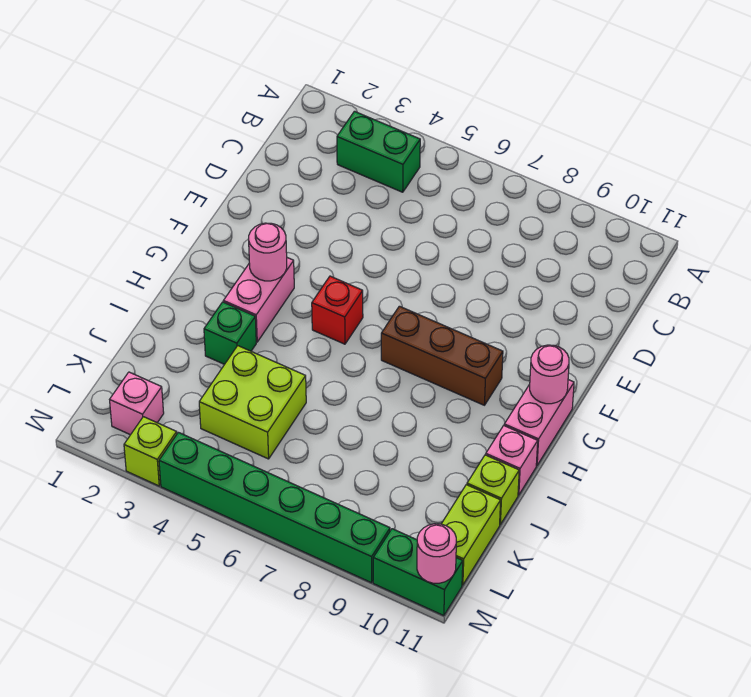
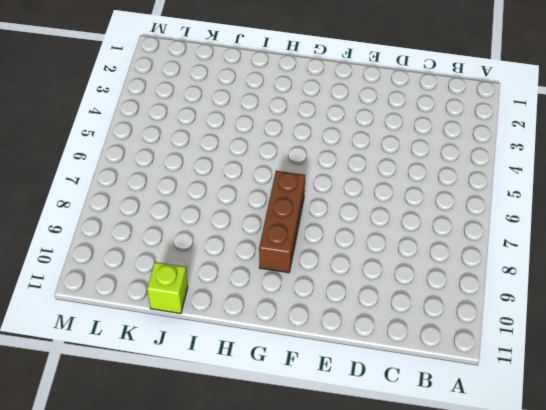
none -> green 1x2 brick [337,111,420,192]
none -> pink 1x2 brick [224,258,294,342]
none -> red 1x1 brick [312,276,363,344]

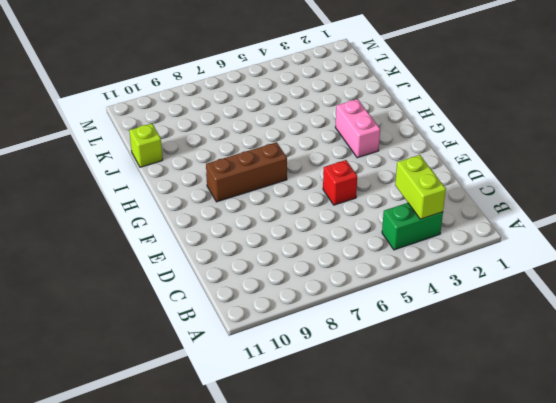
lime 1x2 brick [395,155,446,219] -> lime 1x2 brick moved to [442,485,501,585]
red 1x1 brick [323,160,357,205] -> red 1x1 brick moved to [312,276,363,344]
none -> pink 1x2 brick [504,380,574,466]
none -> green 1x1 brick [204,302,256,364]
none -> pink 1x1 brick [486,426,538,495]

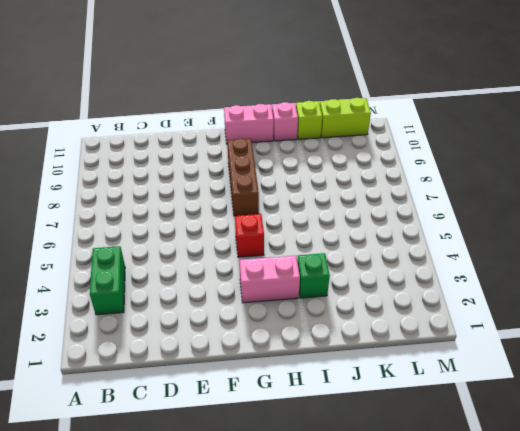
none -> lime 2x2 brick [199,346,306,459]
none -> pink 1x1 brick [110,372,164,435]
none -> lime 1x1 brick [124,417,177,486]

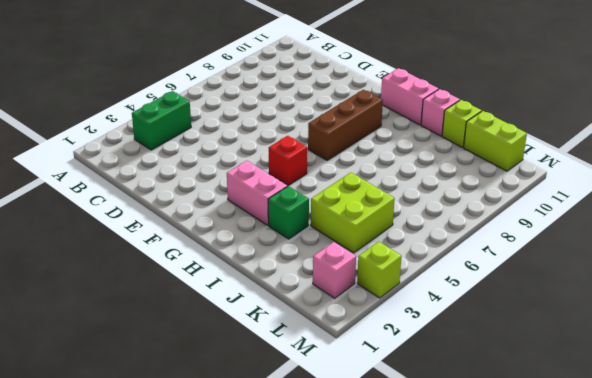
none -> green 1x6 brick [159,432,390,583]
none -> green 1x2 brick [373,529,463,616]
none -> pink 1x1 round brick [249,223,287,281]

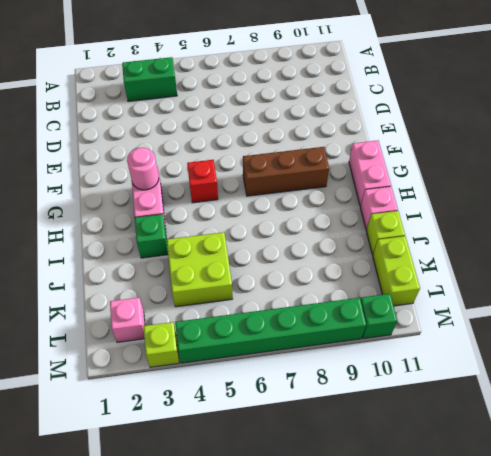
green 1x1 brick [361,294,397,339] -> green 1x2 brick [373,529,463,616]
none -> pink 1x1 round brick [530,345,569,404]
none -> pink 1x1 round brick [417,524,456,583]

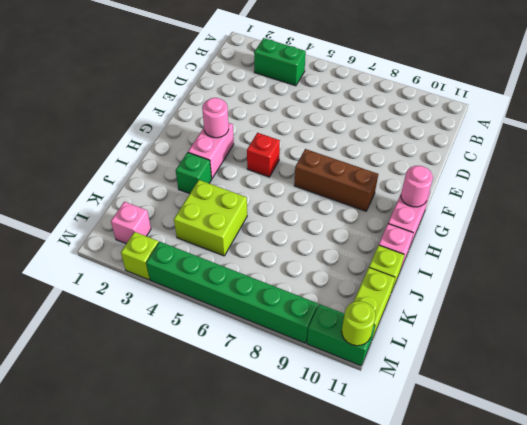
lime 1x1 round brick [342,301,375,346] -> pink 1x1 round brick [417,524,456,583]

